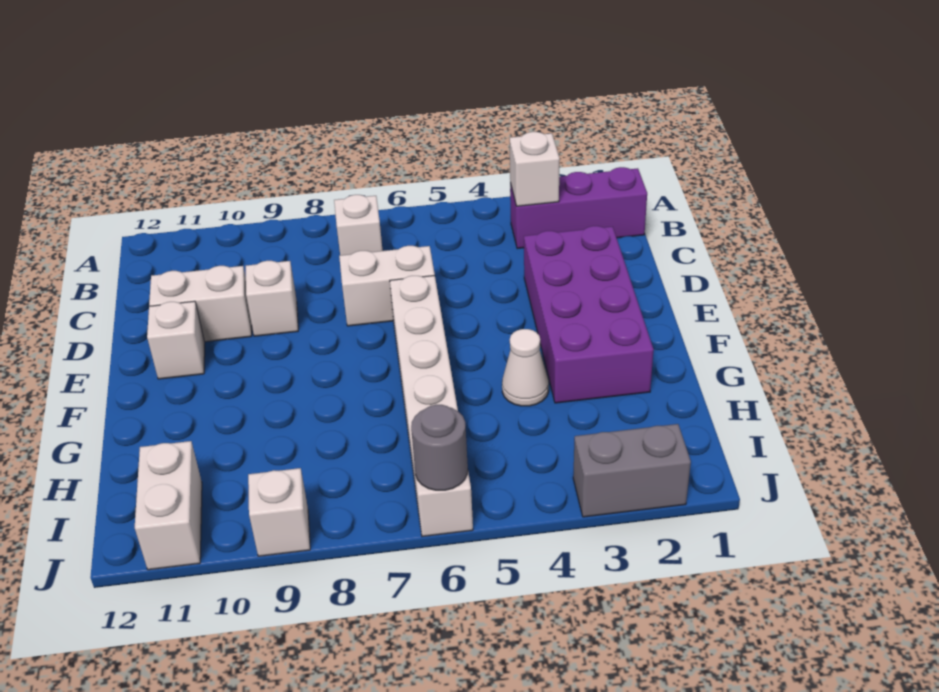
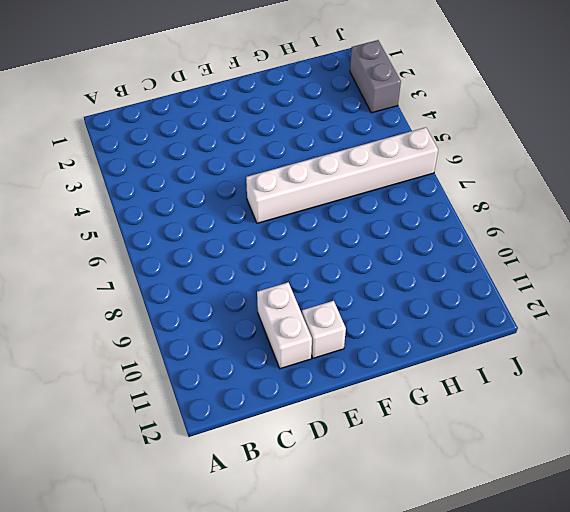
none -> purple 1x3 brick [510,167,647,249]
none -> white 1x1 brick [334,195,383,255]
none -> purple 2x4 brick [524,226,654,403]

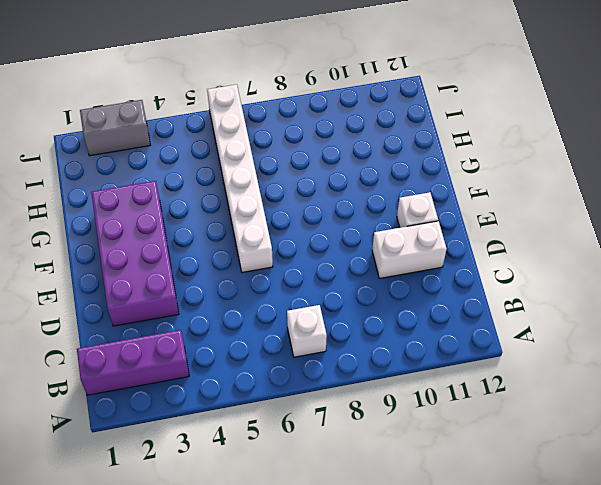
none -> white 1x2 brick [339,246,435,326]
none -> white 1x1 brick [246,261,298,336]
none -> white 1x1 cone [502,329,549,406]

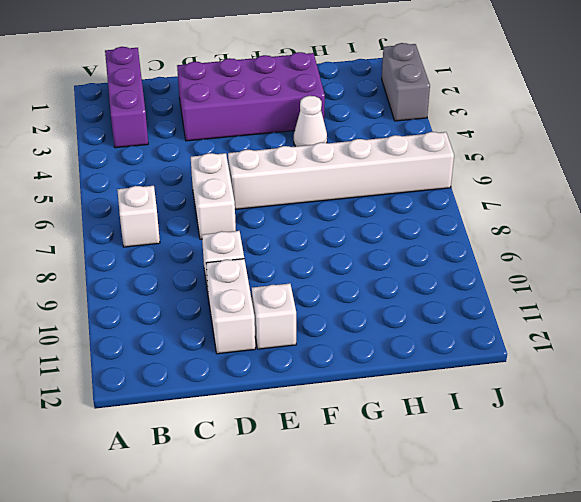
none -> white 1x2 brick [135,441,202,570]
none -> white 1x1 brick [248,468,310,556]
none -> white 1x1 brick [510,132,560,206]

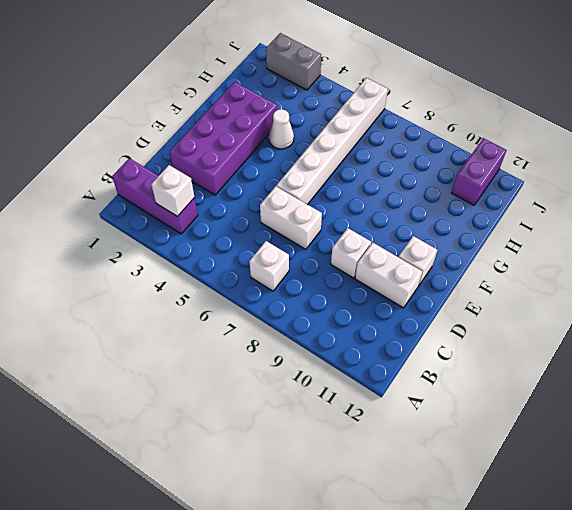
purple 1x2 brick [451,138,507,205] -> white 1x2 brick [135,441,202,570]
none -> white 1x1 brick [248,468,310,556]
none -> grey 1x1 round brick [411,405,468,490]

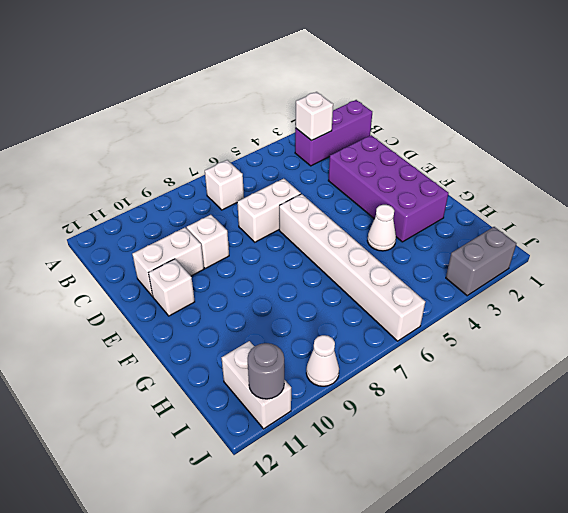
white 1x1 cone [306,335,339,386] -> white 1x1 brick [248,468,310,556]
grey 1x1 round brick [248,343,284,399] -> grey 1x1 round brick moved to [411,405,468,490]

